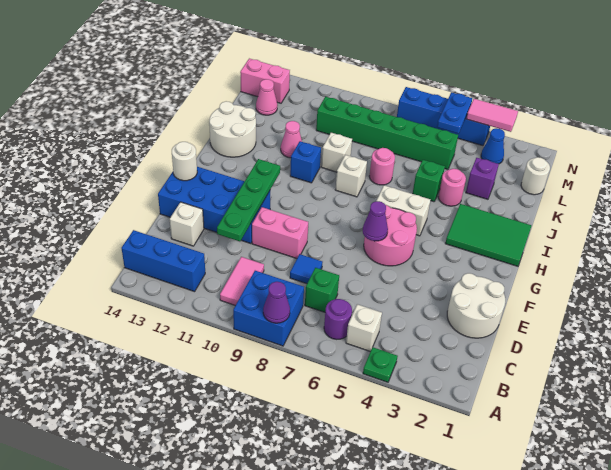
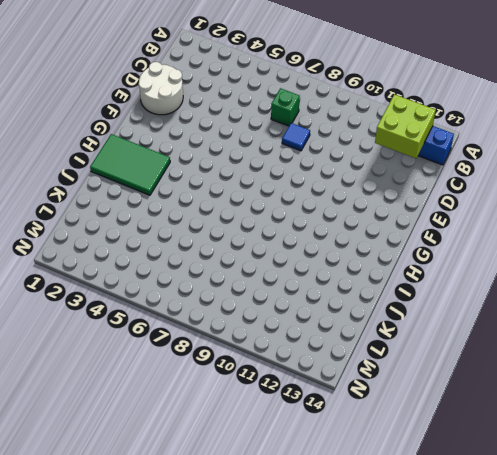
lime 2x2 brick [375,94,436,158] -> none
none -> green 1x1 plate [363,347,398,382]
none -> blue 2x2 brick [233,271,304,346]
none -> white 1x1 brick [346,304,382,352]
none -> purple 1x1 round brick [324,299,352,339]

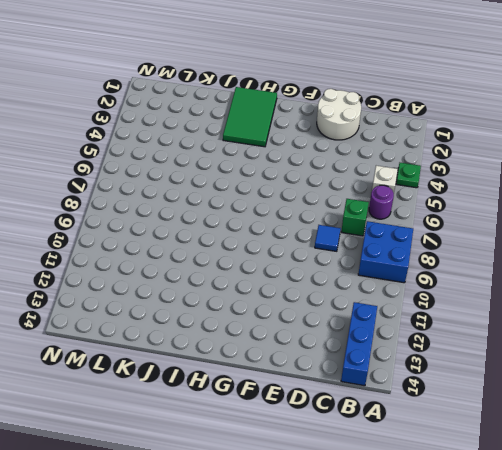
none -> pink 1x2 tile [220,257,264,306]
none -> white 1x1 brick [170,202,204,246]
none -> pink 1x2 brick [252,207,308,259]
none -> blue 2x4 brick [158,167,270,244]

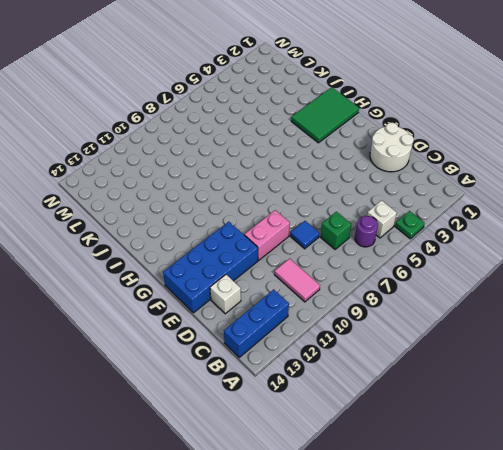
none -> blue 2x2 brick [233,271,304,346]
none -> pink 2x2 round brick [364,205,417,266]
none -> white 1x2 brick [376,185,430,236]
none -> white 1x1 brick [335,155,367,197]

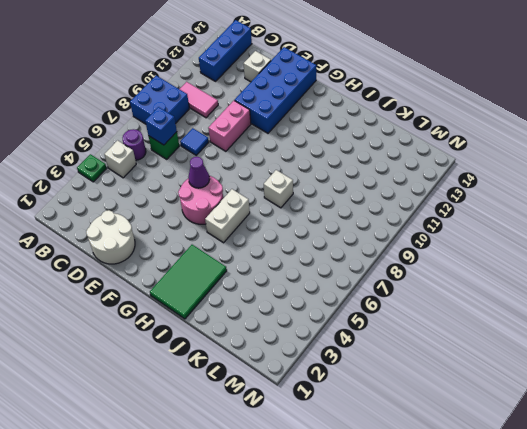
blue 1x1 brick [145,107,177,145] -> blue 1x1 brick moved to [290,141,321,183]
none -> white 2x2 round brick [209,101,256,157]
none -> pink 1x1 round brick [438,169,466,206]
none -> green 1x1 brick [413,160,445,202]
none -> pink 1x1 round brick [370,148,395,185]

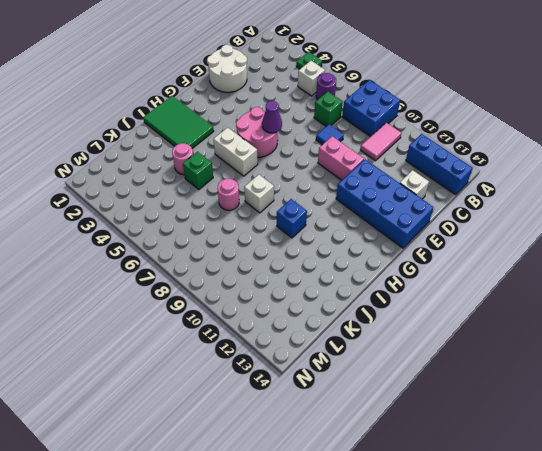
none -> white 2x2 round brick [209,101,256,157]
none -> white 1x1 brick [321,133,352,172]
none -> pink 1x1 cone [281,121,302,158]
none -> purple 1x1 brick [466,158,499,199]

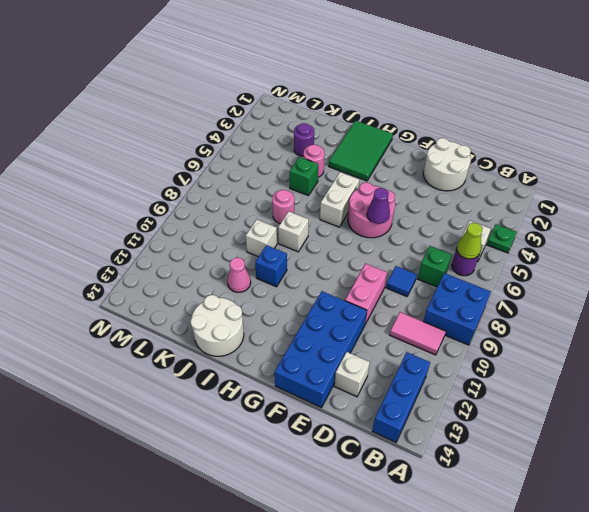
lime 1x1 cone [457,223,483,259] -> none
purple 1x1 round brick [294,123,314,156] -> purple 1x1 brick [466,158,499,199]
none -> white 1x1 round brick [521,157,550,195]
none -> green 1x6 brick [316,97,458,170]
none -> pink 1x1 cone [256,79,277,115]
none -> blue 1x1 cone [481,128,505,164]

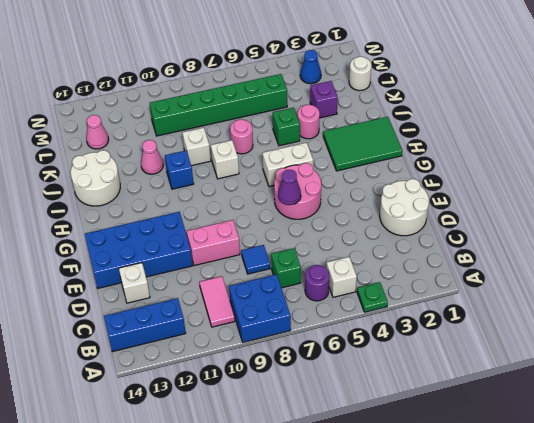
none -> pink 1x2 brick [240,59,290,103]
none -> blue 1x4 brick [397,87,490,146]
none -> purple 1x1 cone [263,282,290,323]
none -> green 1x4 plate [217,159,280,241]

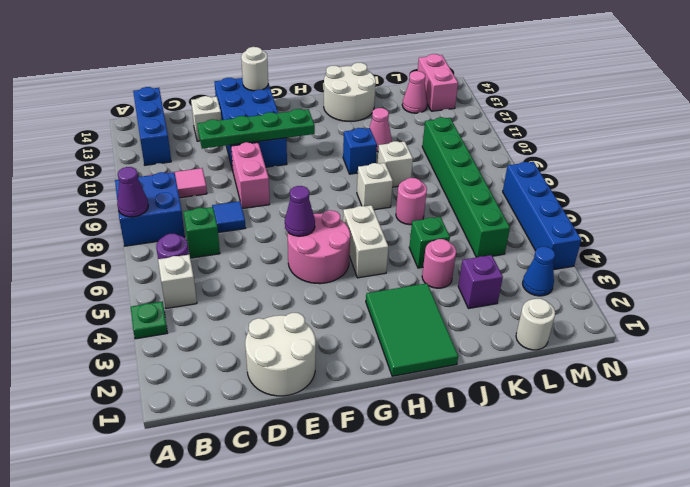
none -> blue 1x2 plate [437,92,472,134]
none -> pink 1x2 tile [466,99,518,132]

